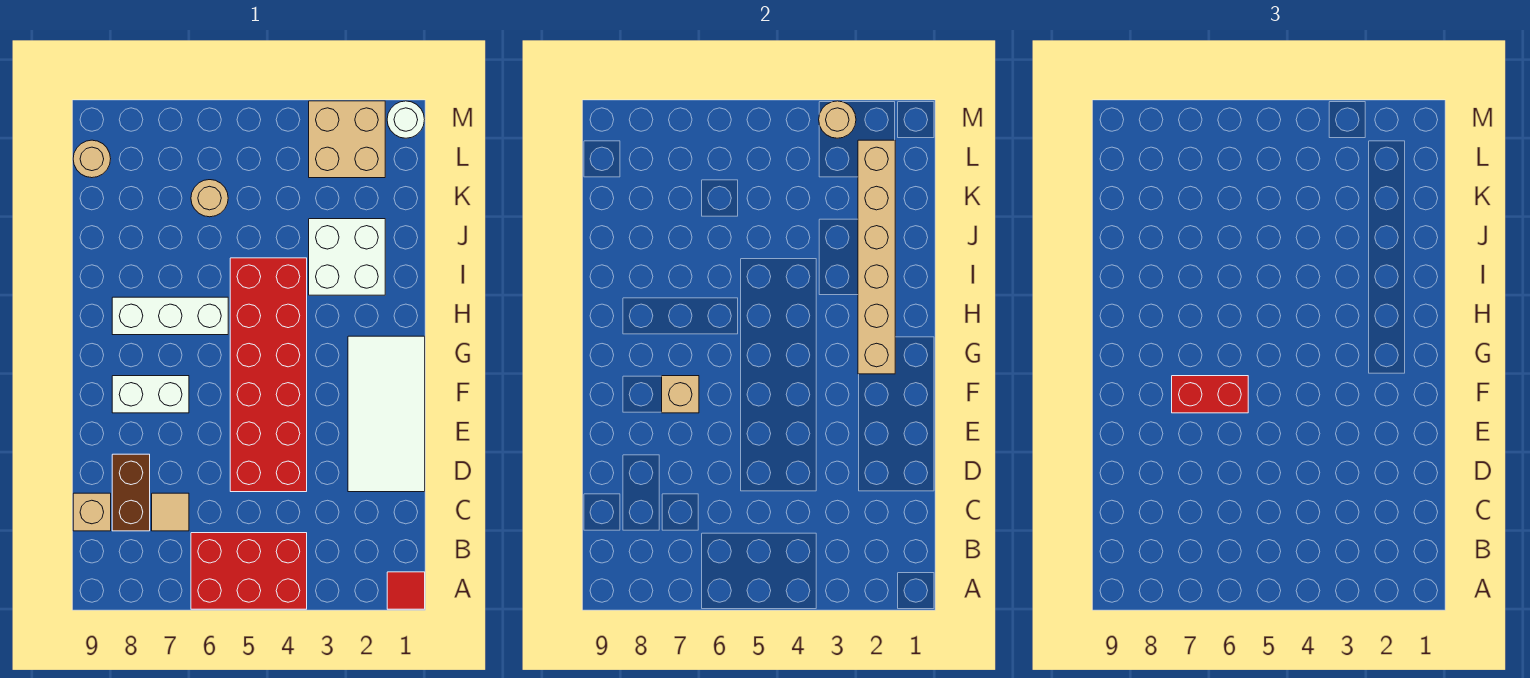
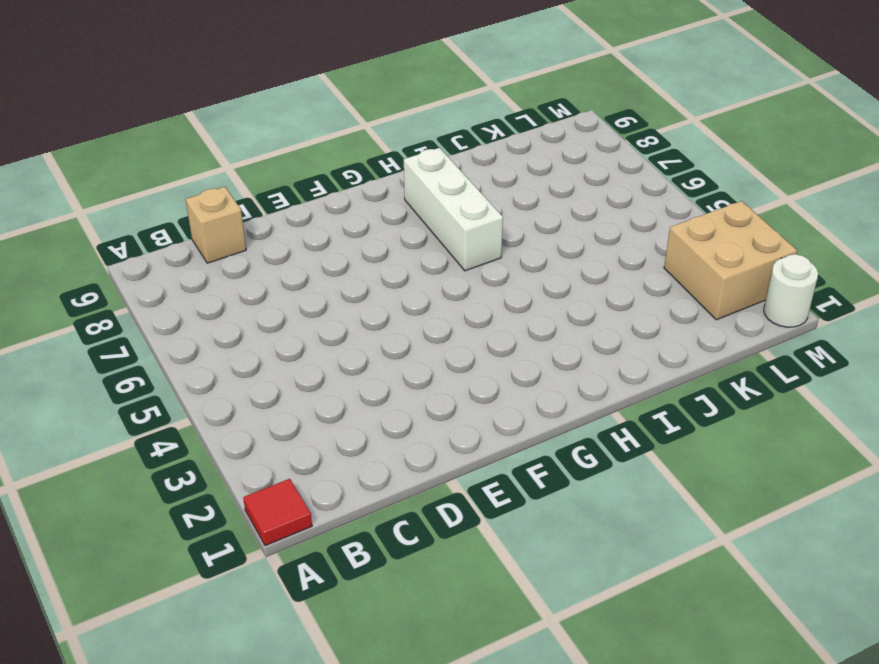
none -> red 2x3 brick [191,533,307,609]
none -> tan 1x1 tile [152,493,189,531]
none -> brown 1x2 brick [112,454,150,531]

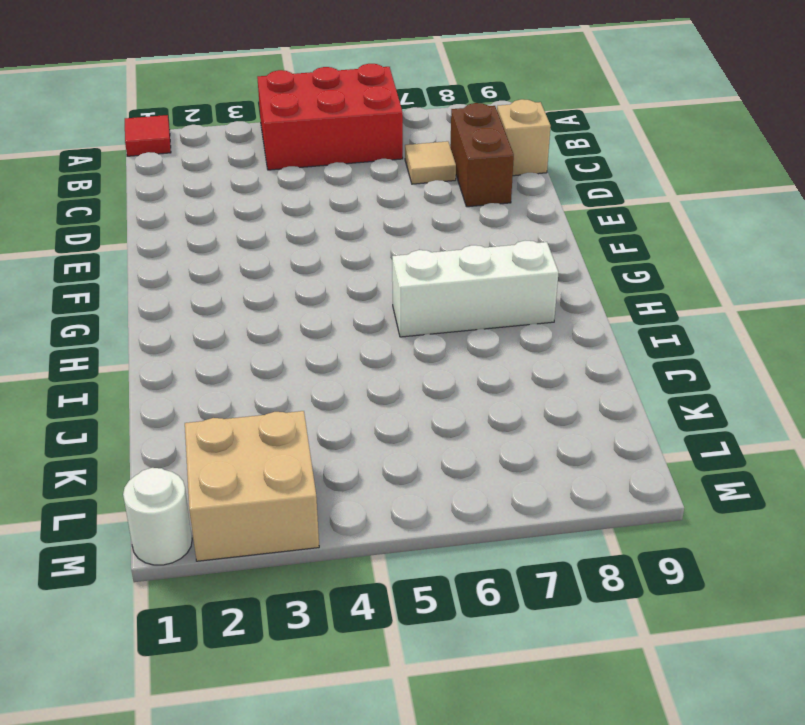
none -> white 2x4 tile [348,336,425,492]
none -> red 2x6 brick [230,258,307,492]
none -> white 1x2 brick [112,376,189,413]

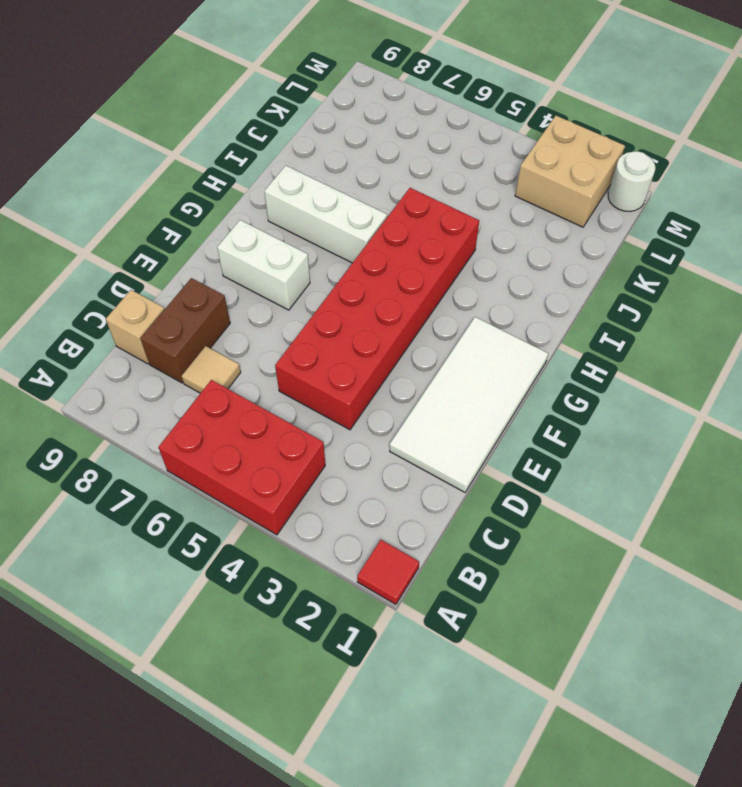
none -> white 2x2 brick [309,219,385,295]
none -> tan 1x1 round brick [191,180,228,217]
none -> tan 1x1 round brick [73,140,111,178]

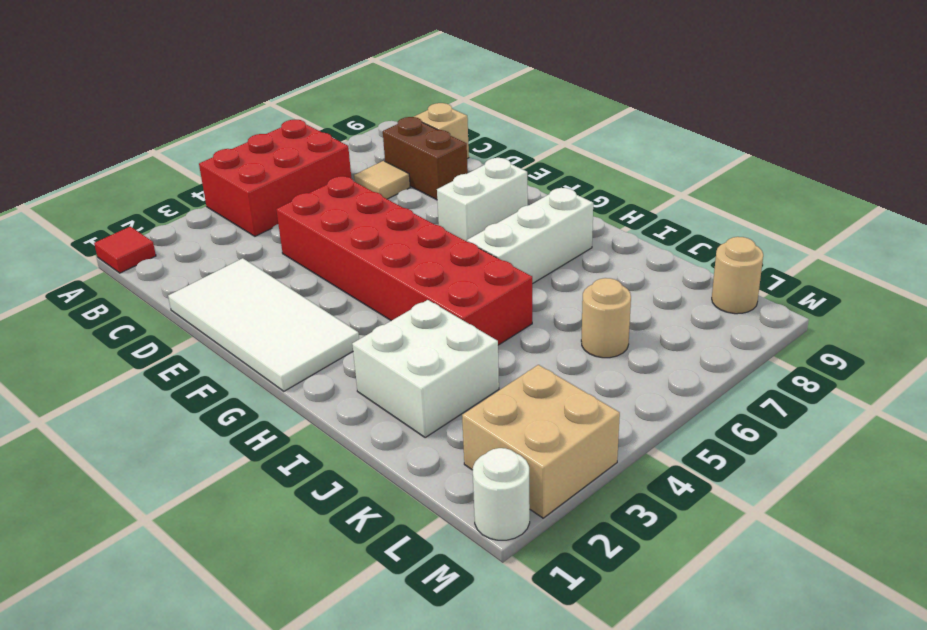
none -> tan 1x1 brick [662,376,699,413]
none -> tan 1x6 brick [858,140,895,374]
none -> tan 1x1 round brick [819,101,856,138]

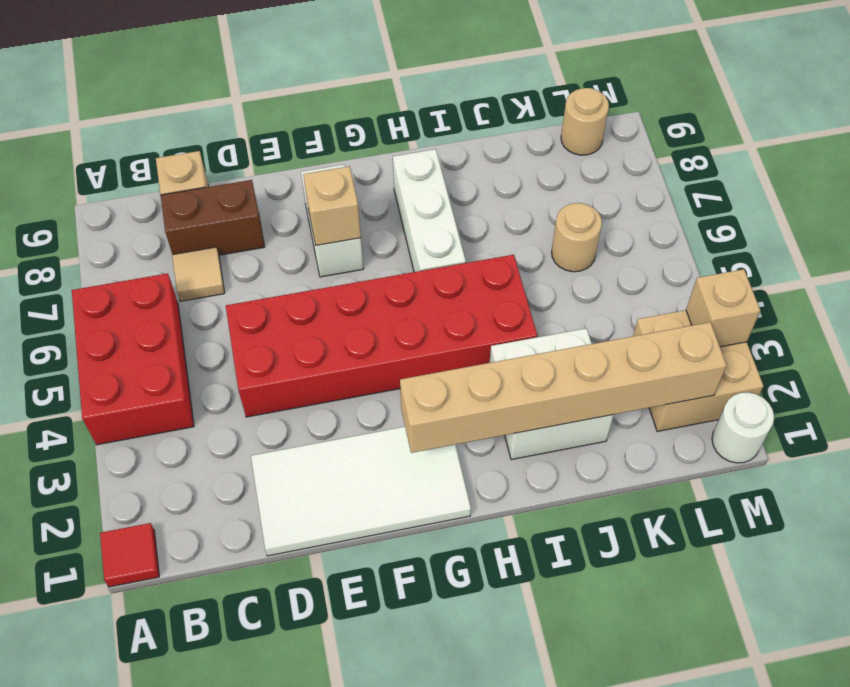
tan 1x1 brick [686,269,760,347] -> tan 1x1 round brick [819,101,856,138]
none -> red 1x2 brick [1172,376,1248,413]

